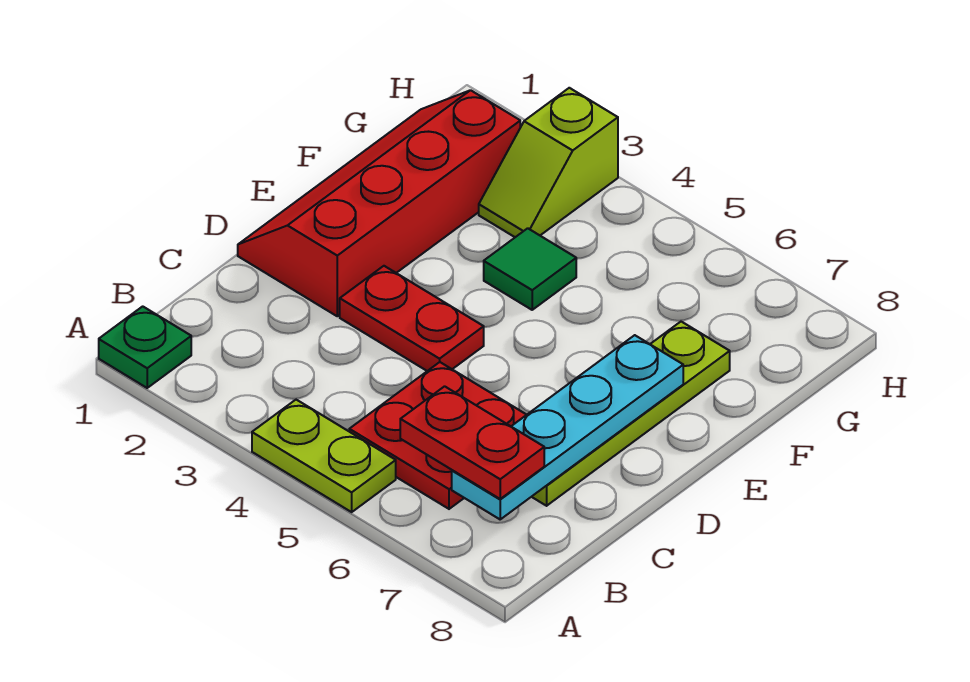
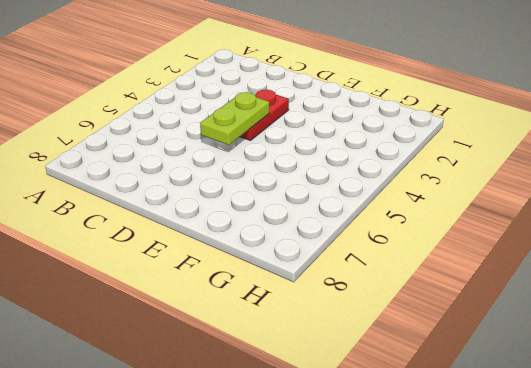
lime 1x2 plate [200,92,269,145] -> lime 1x2 plate moved to [252,400,396,512]
none -> green 1x1 plate [99,306,191,388]
none -> red 2x2 plate [349,362,526,509]

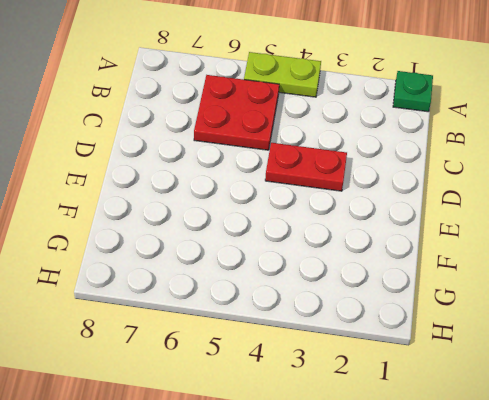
none -> lime 1x4 plate [532,322,730,506]
none -> red 2x4 slope [238,90,520,316]

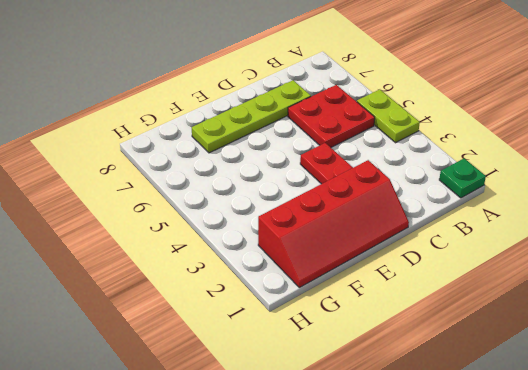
none -> green 1x1 tile [484,228,576,310]
none -> lime 1x2 slope [479,88,618,237]

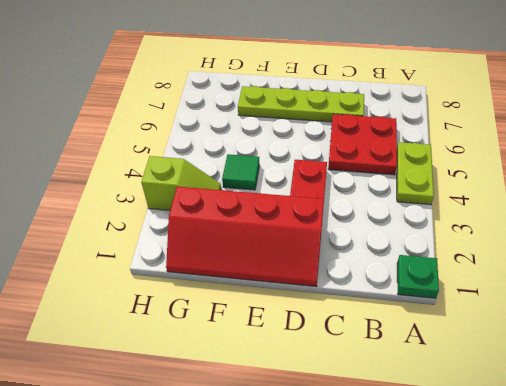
none -> cyan 1x4 plate [452,335,683,519]
none -> red 1x2 plate [400,386,544,499]

